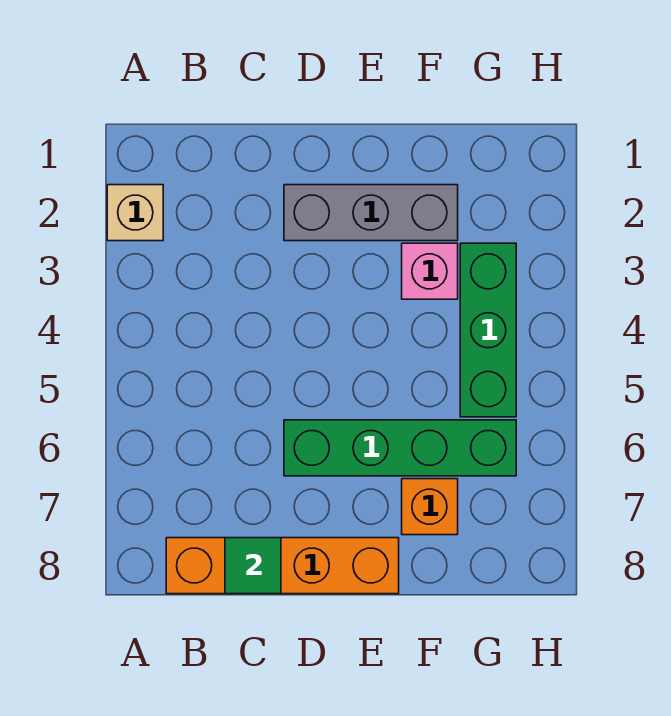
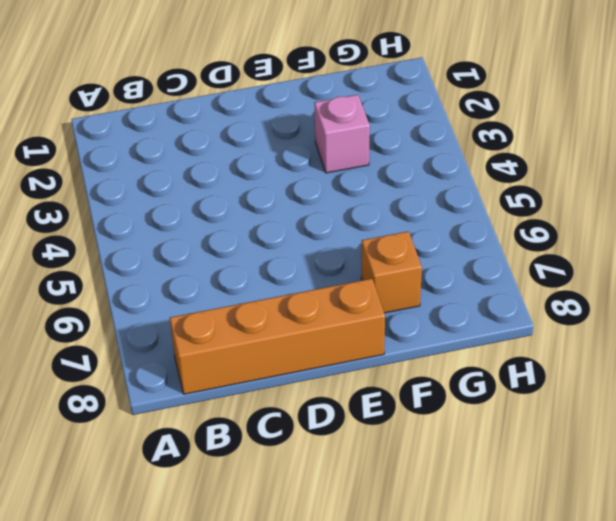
none -> tan 1x1 brick [107,185,163,241]
none -> grey 1x3 brick [284,185,458,241]

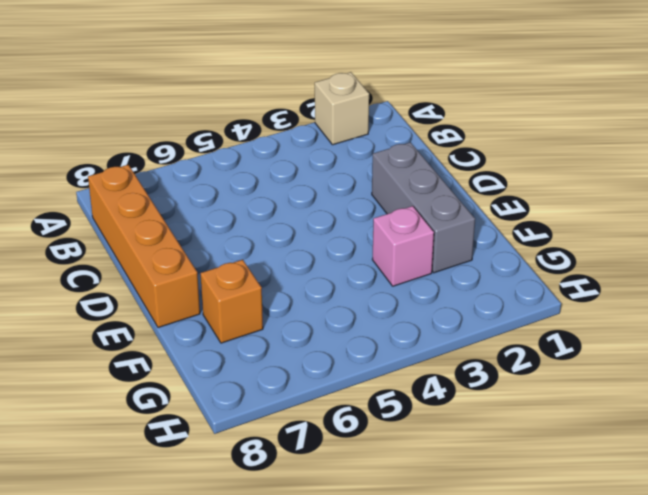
none -> green 1x4 brick [284,420,516,476]
none -> green 1x3 brick [460,243,516,417]

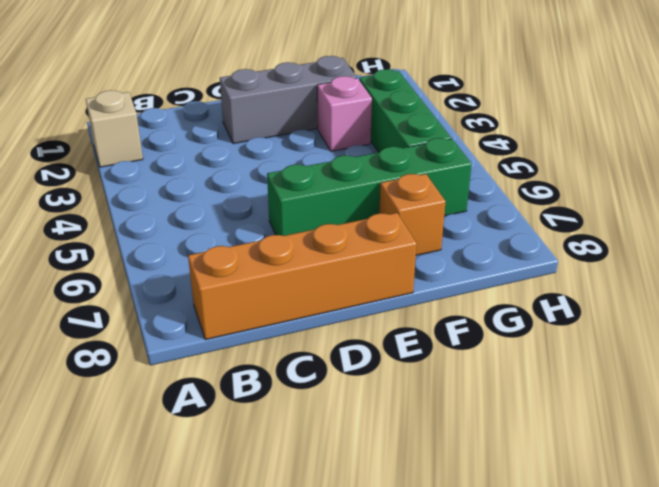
none -> green 1x1 tile [225,538,281,594]

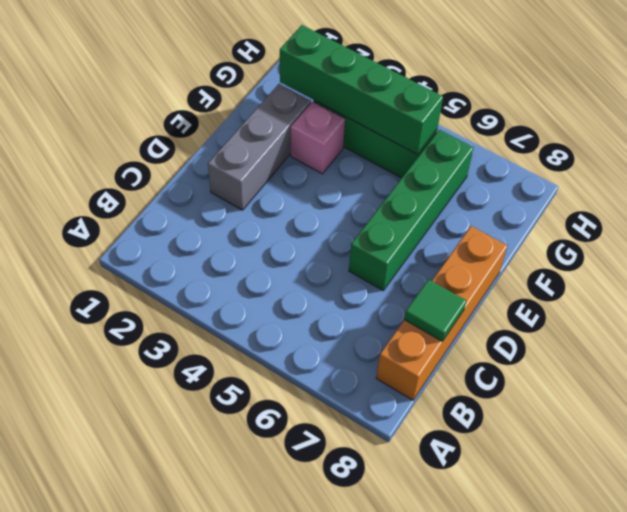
green 1x4 brick [280,25,443,154] -> none
none -> tan 1x1 brick [107,185,163,241]
none -> orange 1x1 brick [402,479,458,535]

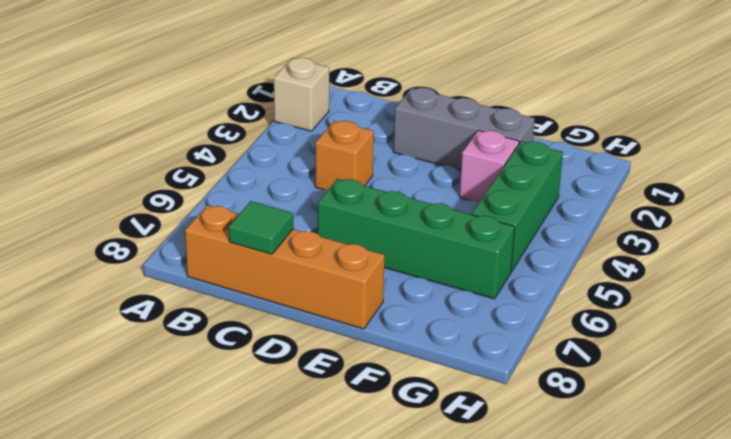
orange 1x1 brick [315,121,374,190] -> orange 1x1 brick moved to [402,479,458,535]

